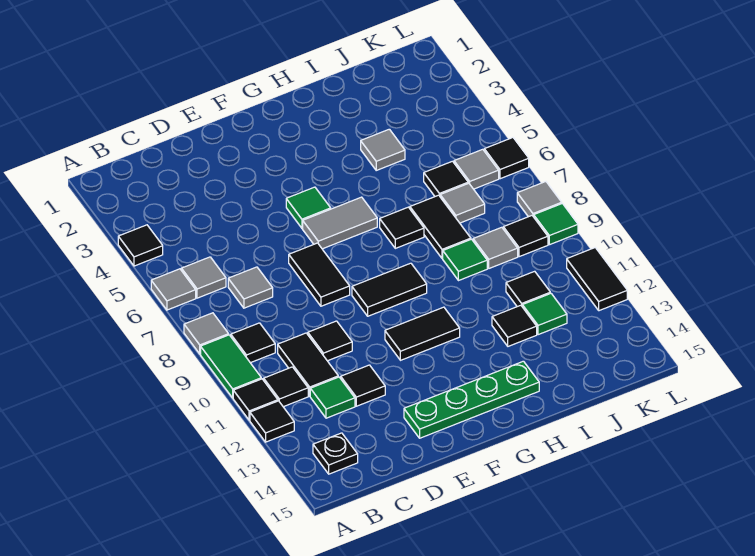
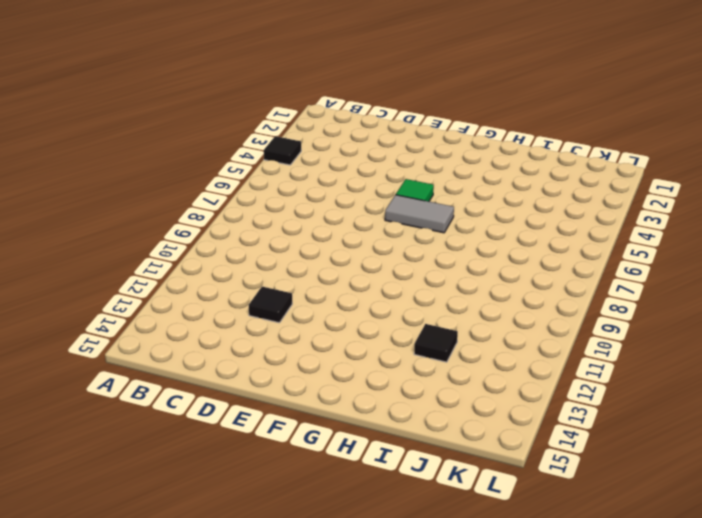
none -> grey 1x1 tile [151,269,196,310]
none -> grey 1x1 tile [184,313,229,354]
none -> green 1x2 tile [201,335,261,398]
none -> black 1x1 tile [233,379,278,420]

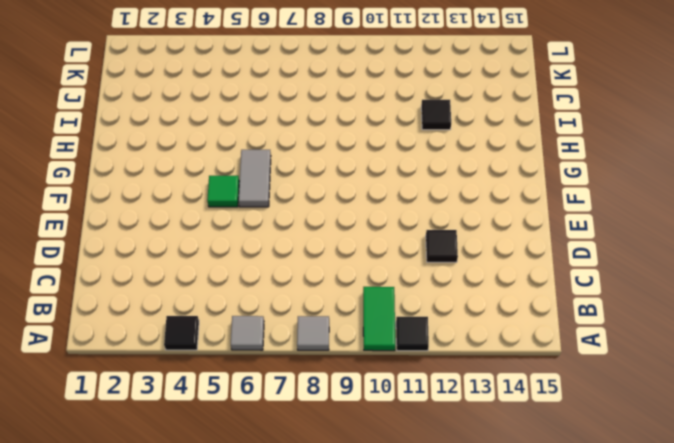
green 1x2 tile [363,287,395,351] -> green 1x2 tile turned to [201,335,261,398]
none -> black 1x1 tile [250,401,294,442]
none -> grey 1x1 tile [181,257,226,298]
none -> black 1x1 tile [231,323,275,363]
none -> black 1x1 tile [264,367,308,407]

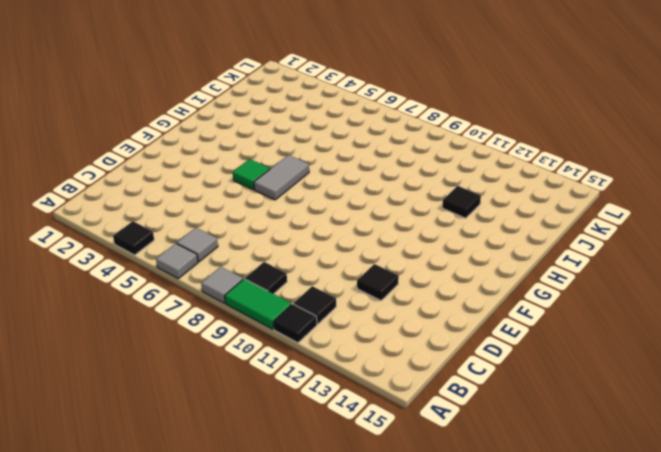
none -> black 1x1 tile [250,401,294,442]
none -> black 1x1 plate [313,433,358,474]
none -> grey 1x1 tile [228,267,273,308]
none -> black 1x2 tile [278,333,338,396]

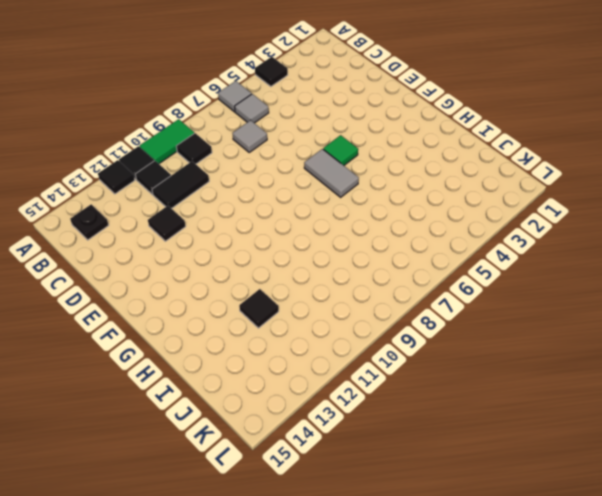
none -> grey 1x1 tile [184,313,229,354]
none -> green 1x1 tile [310,377,355,418]
none -> black 1x1 tile [308,321,352,361]
none -> black 1x2 tile [289,243,350,306]

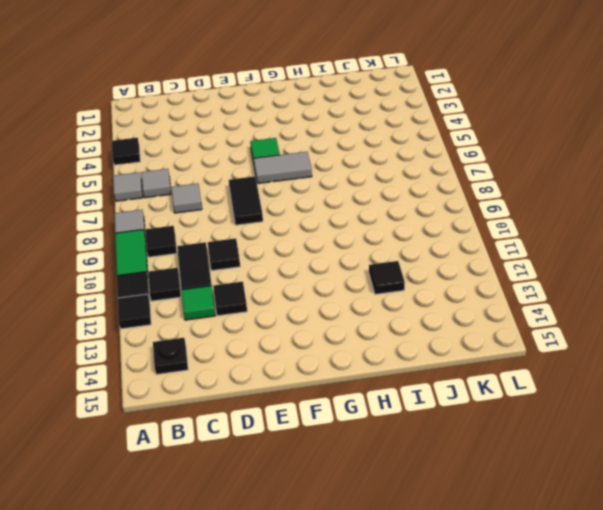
none -> green 1x4 plate [404,361,539,438]
none -> black 1x2 tile [352,263,427,316]
none -> black 1x2 tile [385,307,460,360]
none -> black 1x1 tile [380,207,424,248]

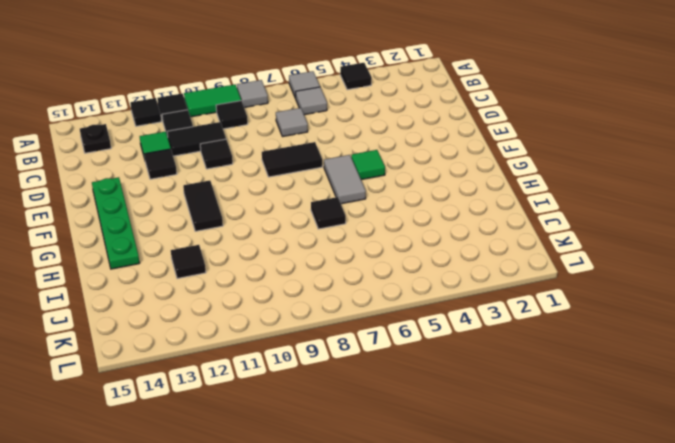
none -> black 1x2 tile [352,263,427,316]
none -> grey 1x1 tile [361,129,405,170]
none -> black 1x2 tile [410,195,471,259]
none -> green 1x1 tile [443,239,487,281]

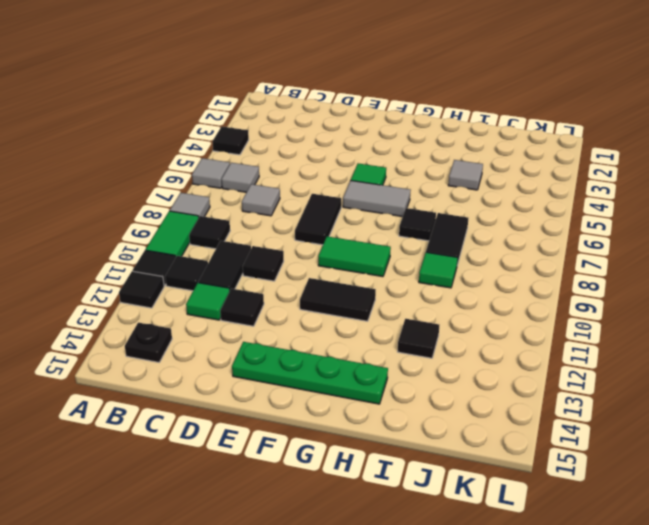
green 1x2 tile [318,236,391,277] -> black 1x2 tile [352,263,427,316]
none -> black 1x1 tile [424,161,468,196]
none -> grey 1x1 tile [440,183,485,223]
none -> grey 1x1 tile [473,227,518,268]
none -> black 1x1 tile [506,271,550,307]

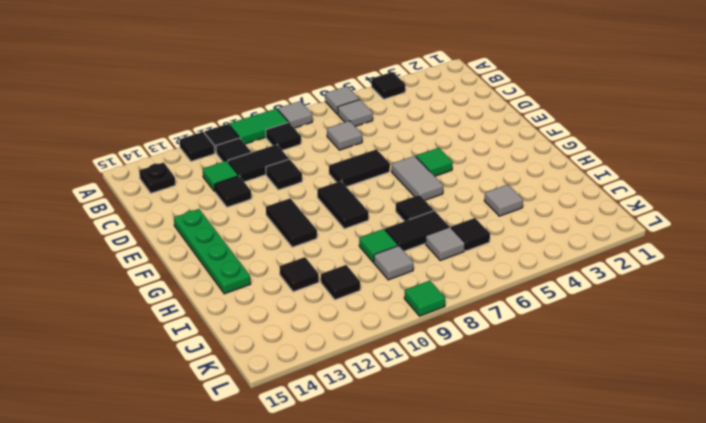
none -> green 1x1 tile [522,293,567,335]
none -> grey 1x1 tile [454,149,499,189]
none -> black 1x1 tile [503,216,548,257]
none -> black 1x1 tile [484,138,529,179]

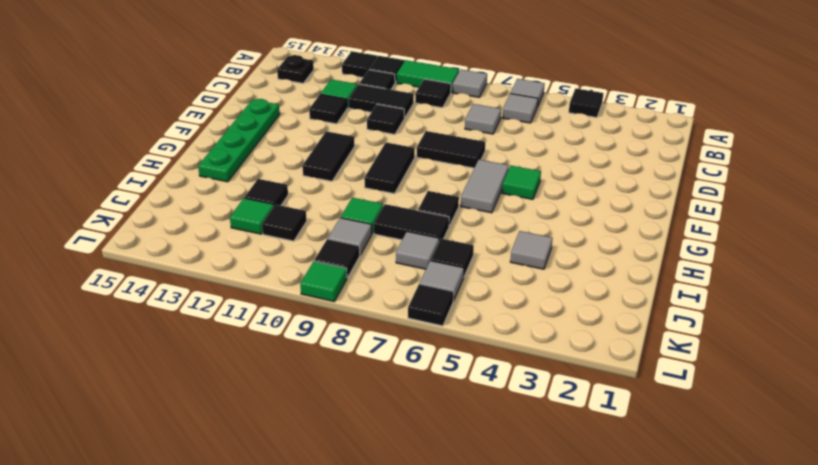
none -> grey 1x1 tile [517,182,562,217]
none -> black 1x2 tile [567,248,627,311]

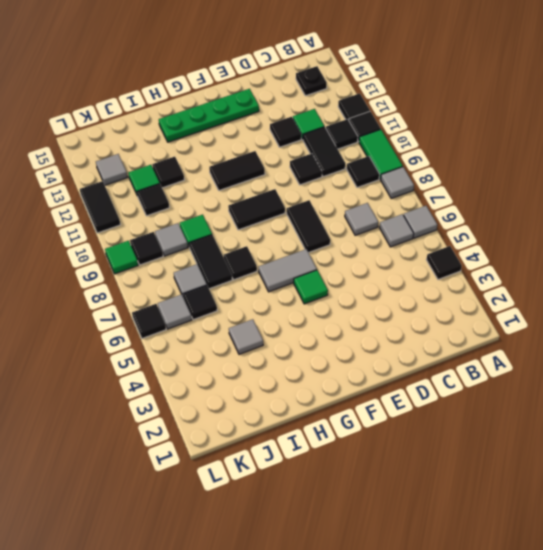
grey 1x1 tile [96,154,127,185] -> grey 1x1 tile moved to [517,182,562,217]

